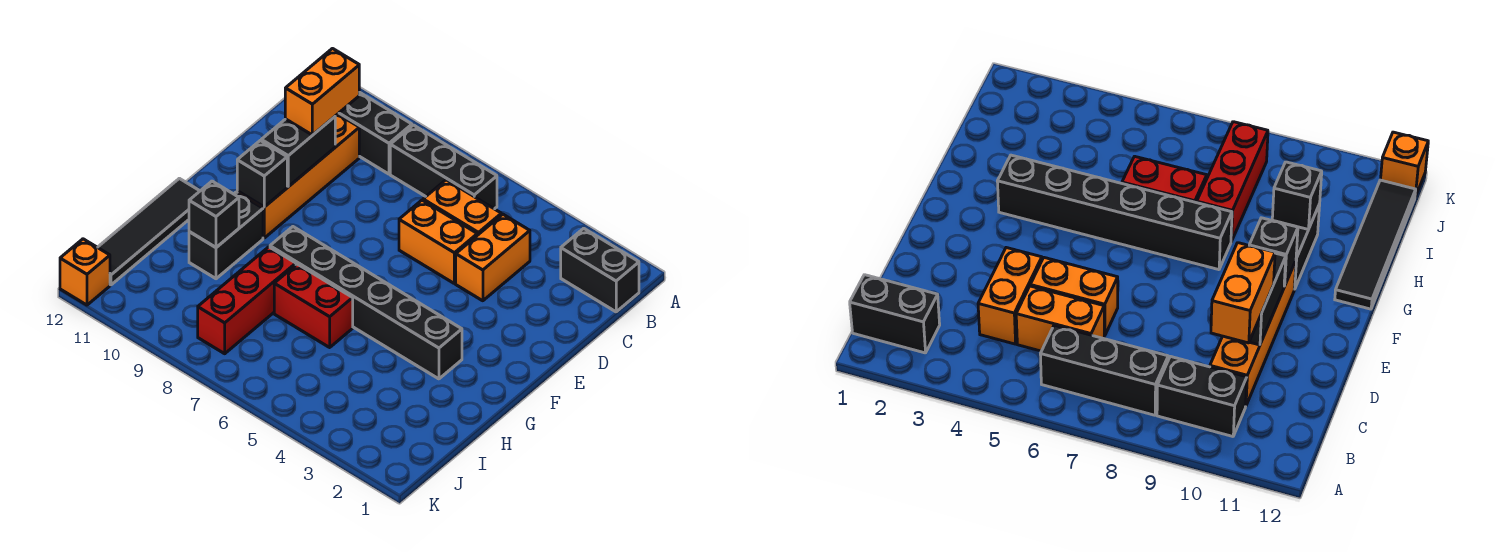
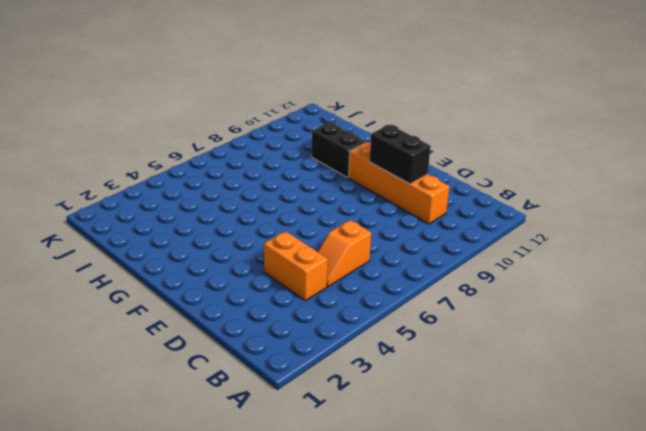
orange 1x2 slope [318,220,371,287] -> orange 1x2 brick [423,180,501,235]
none -> black 1x2 brick [561,228,639,312]
none -> black 1x3 brick [390,125,497,209]
none -> black 1x2 brick [338,92,412,174]

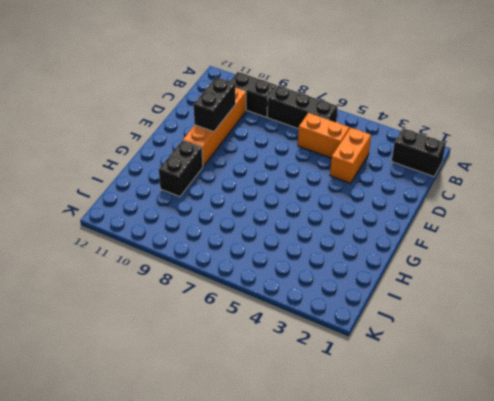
none -> orange 1x2 brick [399,200,477,283]
none -> black 1x6 brick [270,227,462,379]
none -> black 1x4 tile [98,178,200,285]

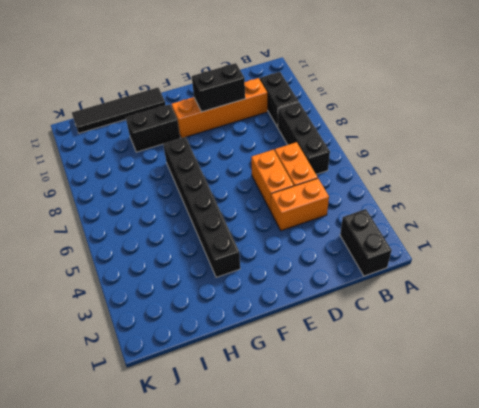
none -> red 1x2 brick [274,264,353,347]
none -> red 1x3 brick [198,247,296,354]
none -> orange 1x1 brick [60,239,110,305]

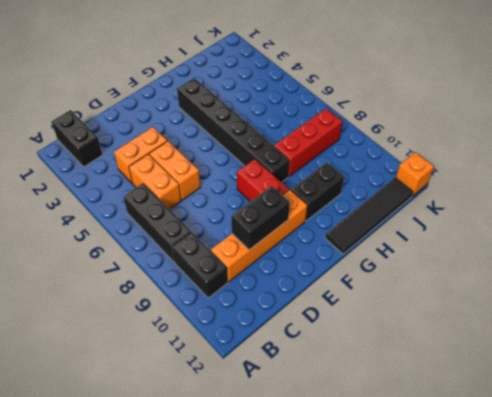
red 1x2 brick [237,159,289,201] -> red 1x2 brick moved to [274,264,353,347]
none -> black 1x1 brick [237,141,287,207]
none -> black 1x1 brick [189,181,239,247]
none -> orange 1x2 brick [285,49,359,135]

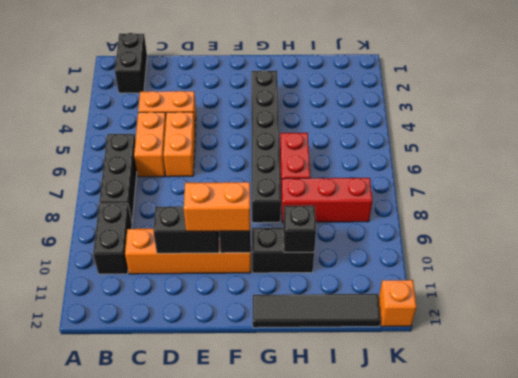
orange 1x2 brick [184,182,250,231] -> orange 1x2 brick moved to [285,49,359,135]

